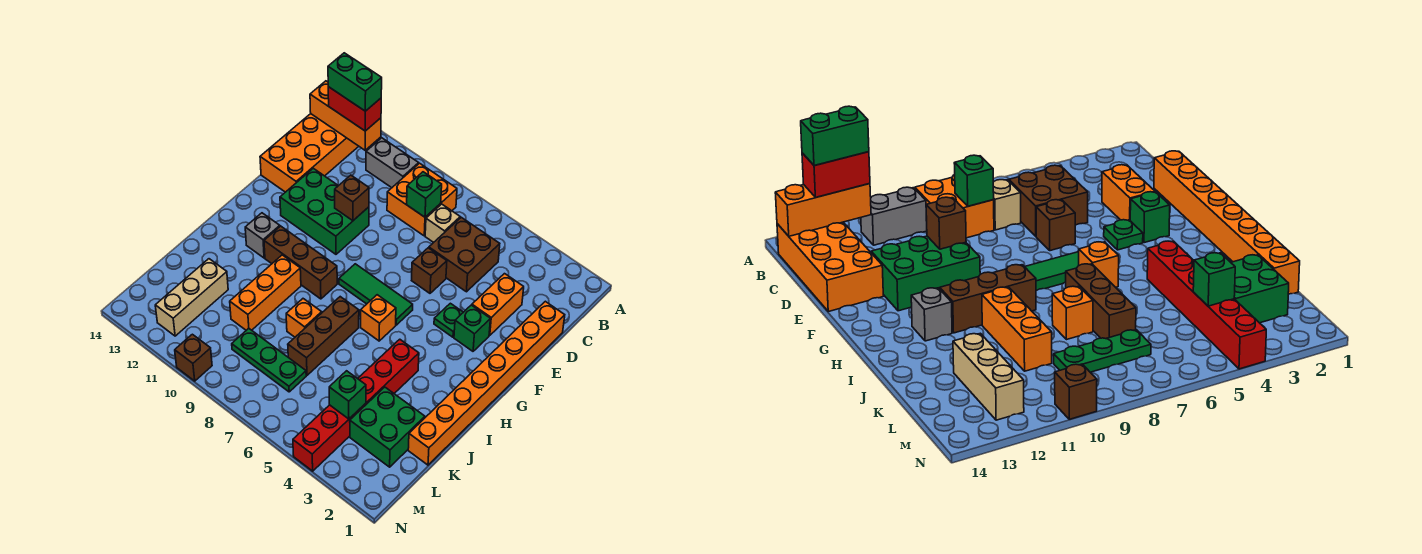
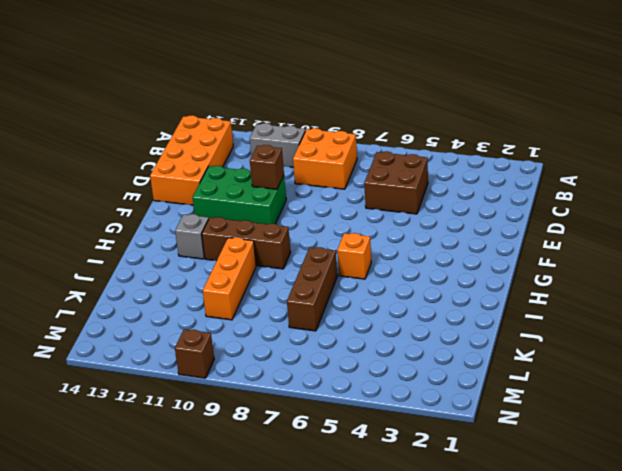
none -> tan 1x1 brick [425,204,460,242]
none -> orange 1x8 brick [408,301,565,465]
none -> orange 1x2 brick [472,274,524,335]

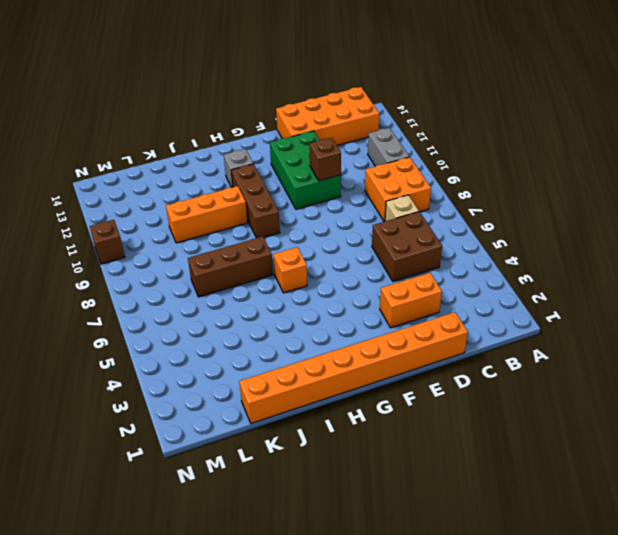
none -> brown 1x1 brick [412,248,447,293]
none -> green 1x1 brick [454,305,490,351]
none -> green 1x1 plate [434,303,463,337]

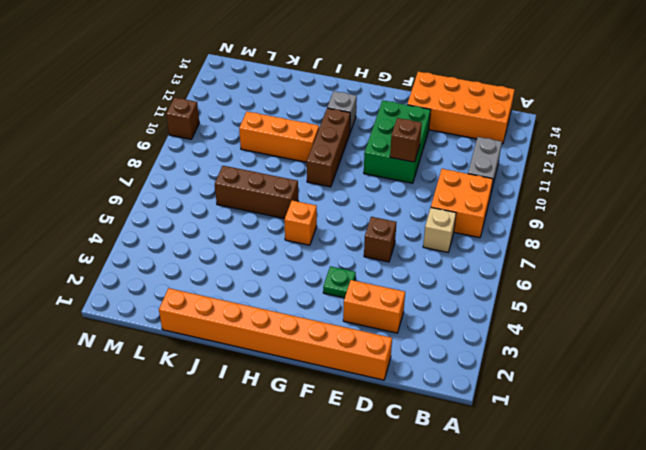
none -> brown 2x2 brick [429,217,500,292]
none -> green 1x1 brick [454,305,490,351]
none -> green 1x3 tile [339,264,413,325]

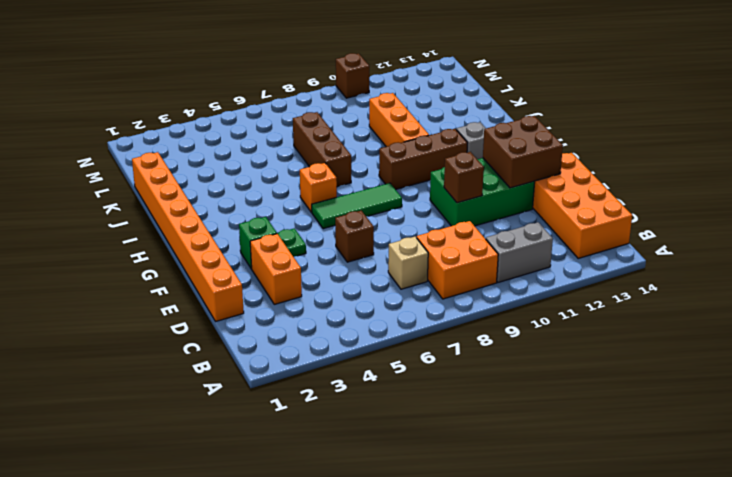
brown 2x2 brick [483,116,563,188] -> brown 2x2 brick moved to [429,217,500,292]
none -> red 1x6 brick [293,339,419,471]
none -> orange 1x1 brick [286,299,322,337]
none -> green 2x2 brick [350,387,425,467]

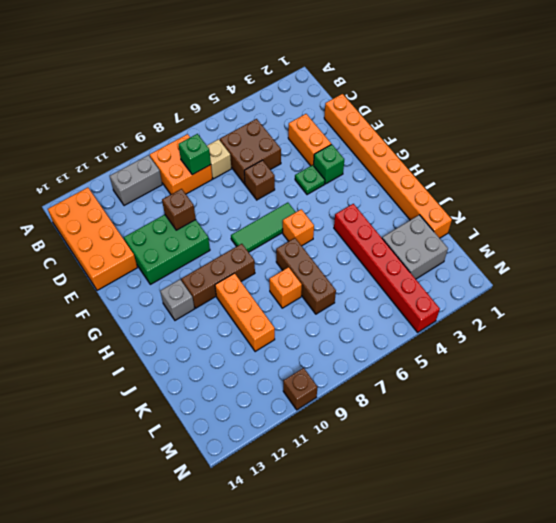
grey 2x2 brick [382,215,448,279] -> green 2x2 brick [350,387,425,467]
none -> tan 1x3 brick [155,259,228,336]
none -> green 1x3 plate [232,329,306,392]
none -> orange 1x3 brick [310,81,381,150]

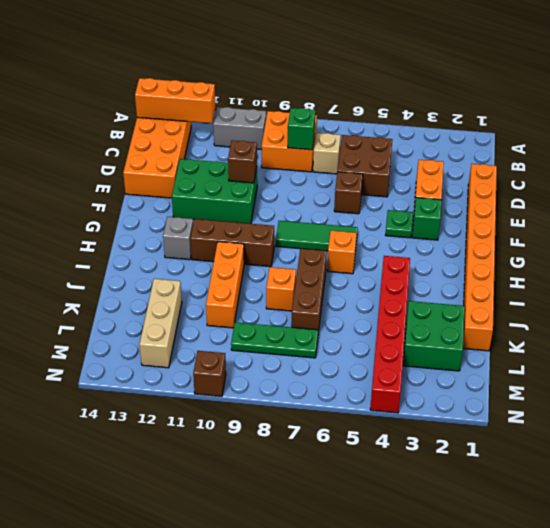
none -> green 1x1 brick [329,371,366,419]
none -> red 1x2 brick [328,87,381,131]
none -> green 1x2 brick [328,53,382,111]

